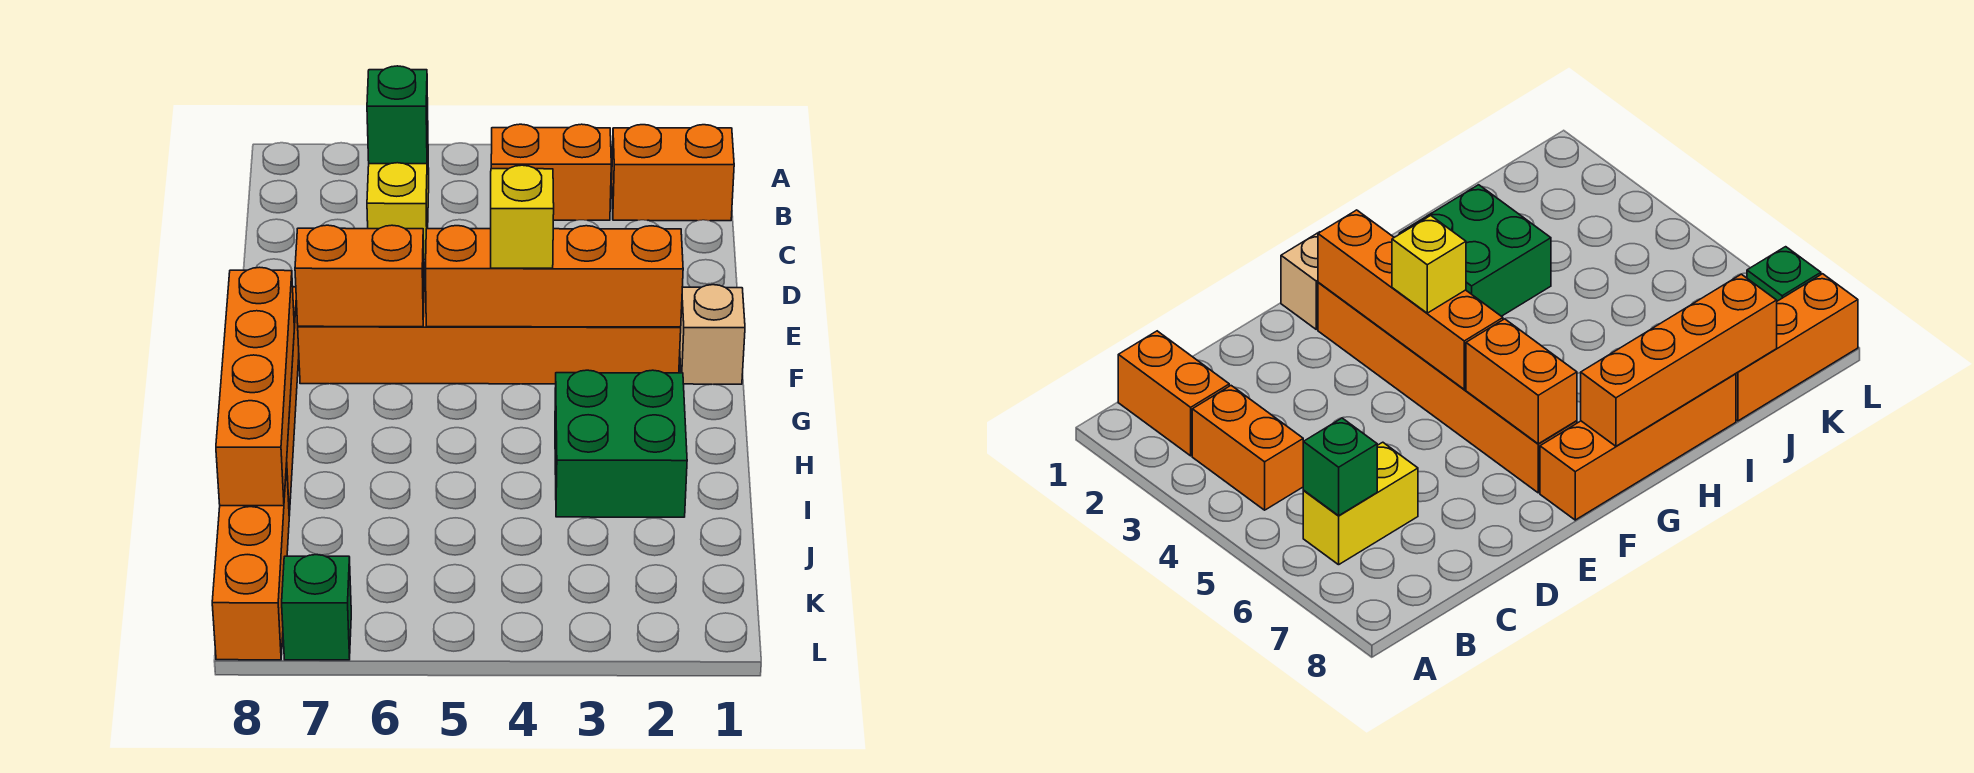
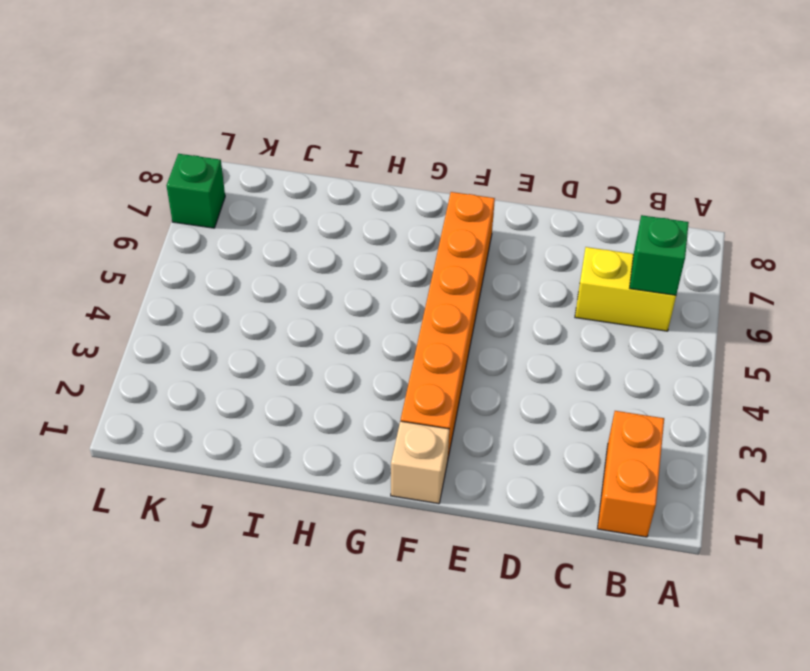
none -> orange 1x2 brick [491,124,611,220]
none -> orange 1x4 brick [1540,374,1736,520]
none -> green 2x2 brick [555,370,687,517]

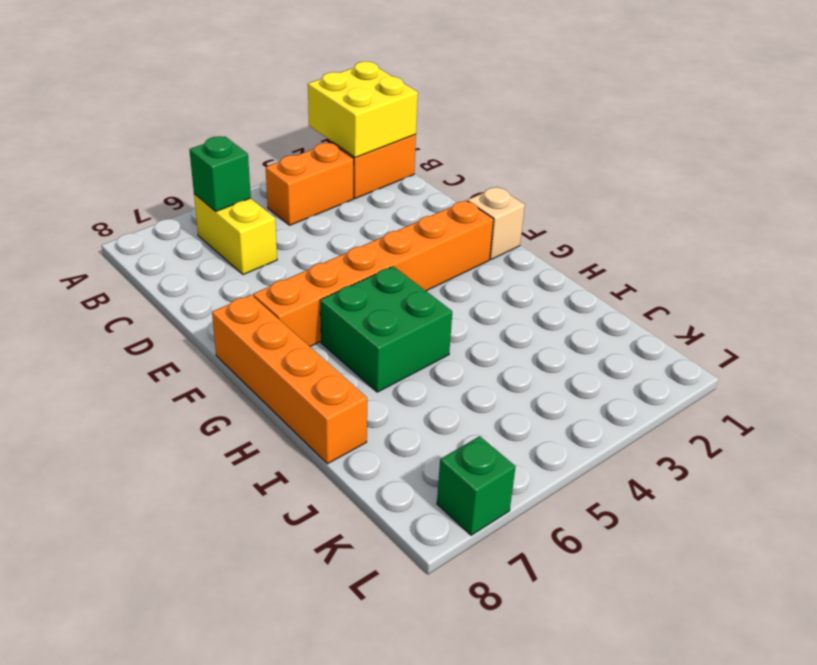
yellow 2x2 brick [308,62,418,158] -> none
green 2x2 brick [320,266,452,392] -> green 2x2 brick moved to [555,370,687,517]
none -> orange 1x3 brick [212,464,289,660]
none -> orange 1x4 brick [425,226,683,327]
none -> orange 1x2 brick [295,225,424,327]

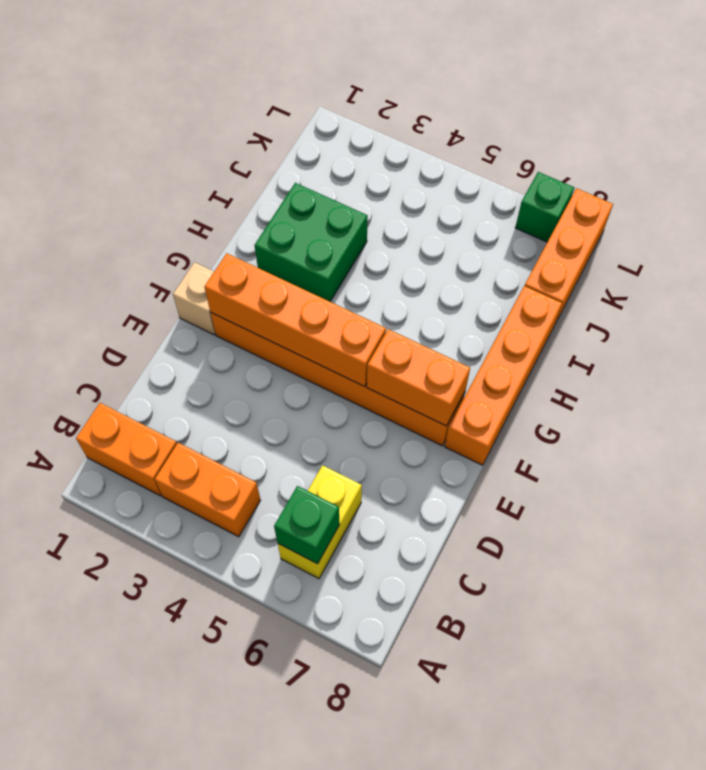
none -> orange 1x4 brick [216,267,294,506]
none -> yellow 1x1 brick [491,165,554,268]

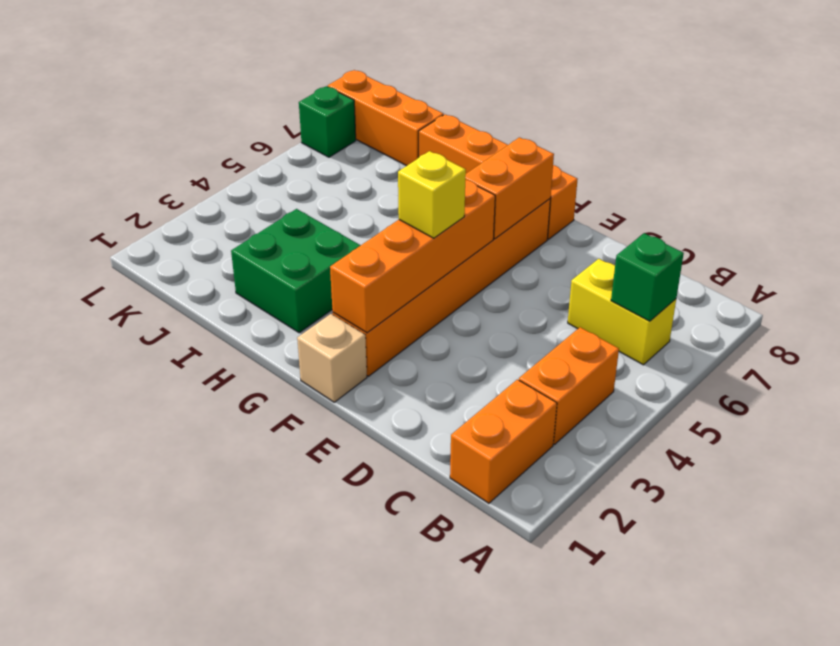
none -> orange 1x4 brick [216,267,294,506]

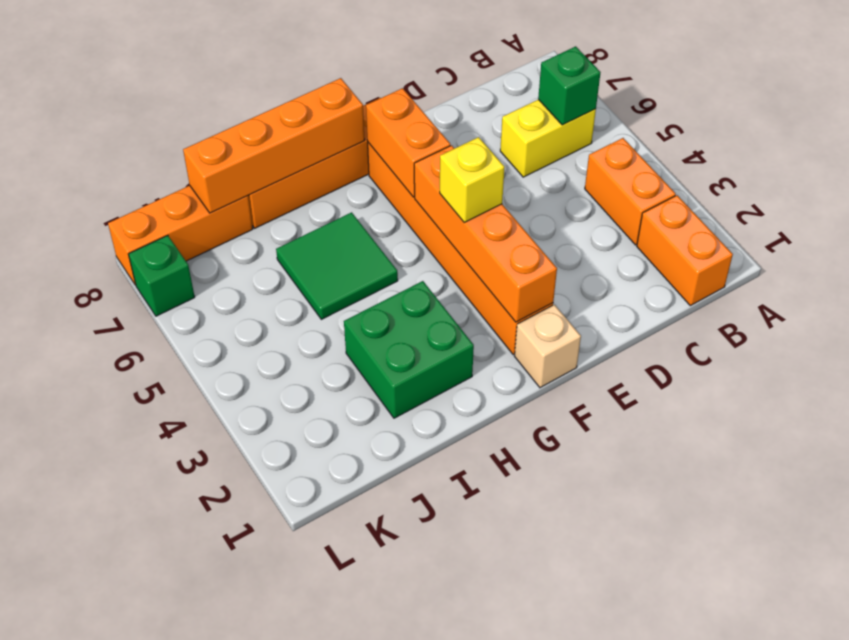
green 2x2 tile [276,212,398,319] -> none

